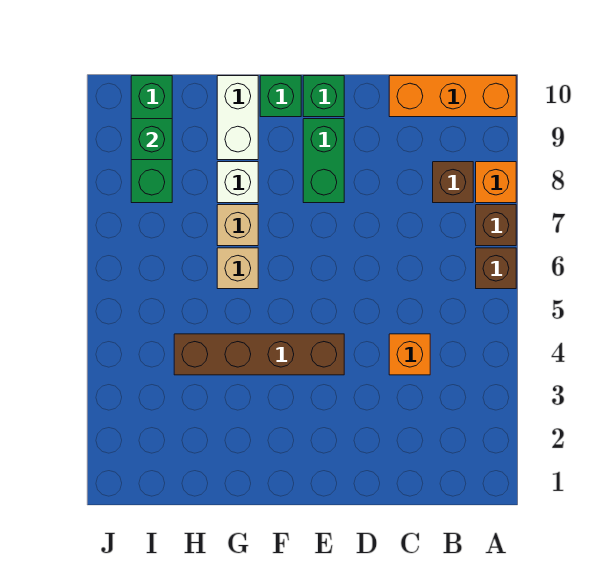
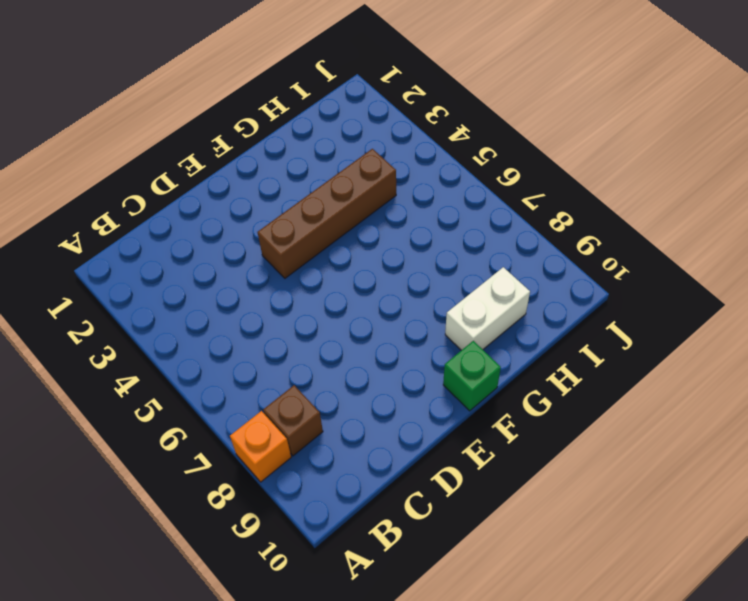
white 1x2 brick [445,267,530,350] -> white 1x2 brick turned to [217,76,258,160]
none -> brown 1x1 brick [476,248,516,289]
none -> brown 1x1 brick [476,205,516,246]
none -> orange 1x3 brick [389,76,516,117]

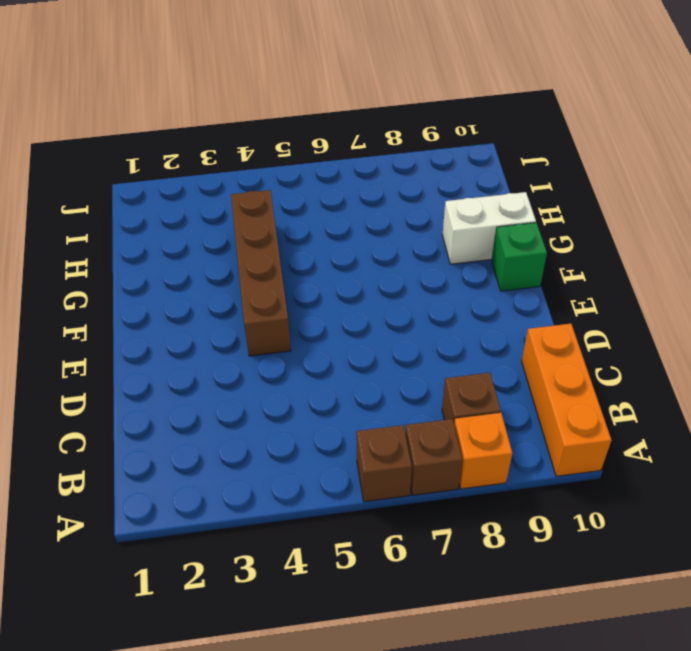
none -> orange 1x1 brick [389,334,430,375]
none -> green 1x2 brick [303,119,344,203]
none -> green 1x1 brick [303,76,344,117]

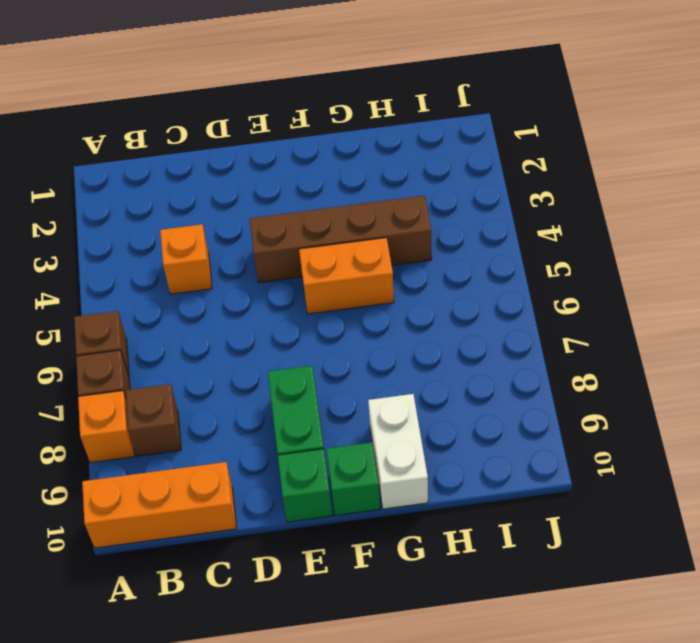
orange 1x2 brick [299,238,394,314] -> none
none -> tan 1x1 brick [217,248,258,289]
none -> tan 1x1 brick [217,205,258,246]
none -> white 1x1 brick [217,162,258,203]

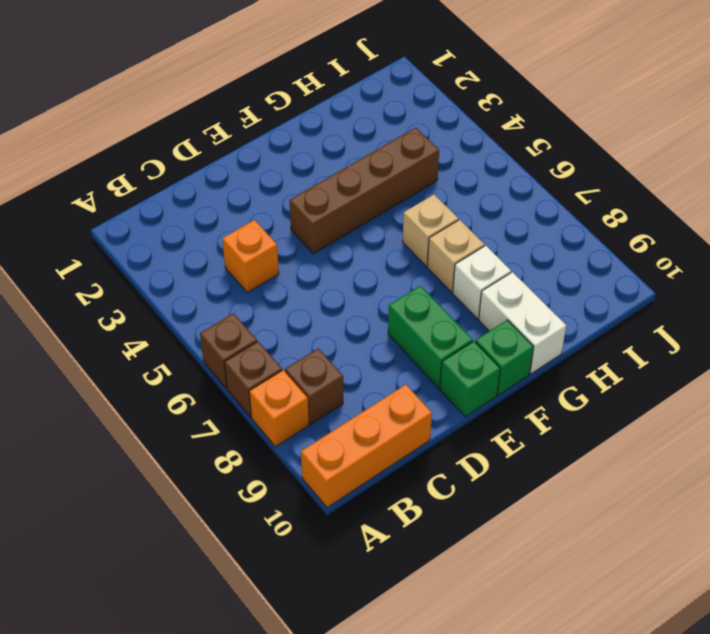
none -> green 1x3 brick [131,76,172,203]
none -> green 1x1 brick [131,119,172,160]

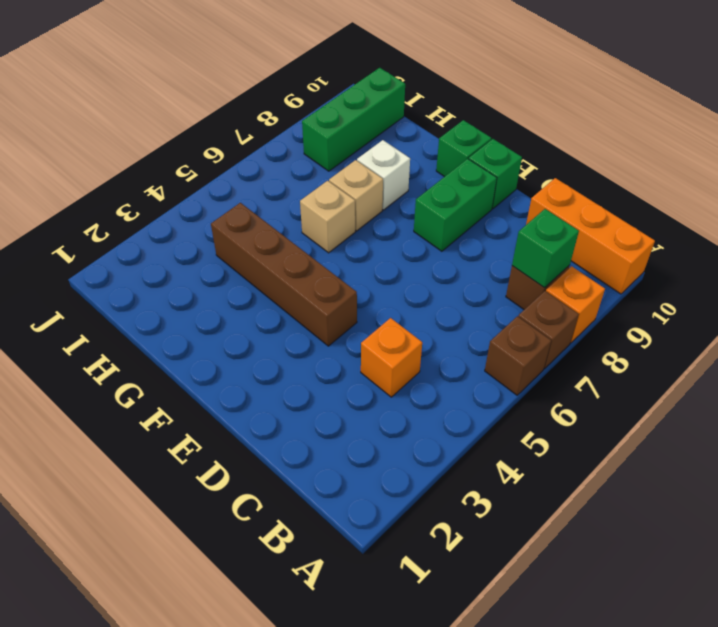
green 1x1 brick [512,209,579,288] -> green 1x1 brick moved to [131,119,172,160]
none -> white 1x2 brick [217,76,258,160]

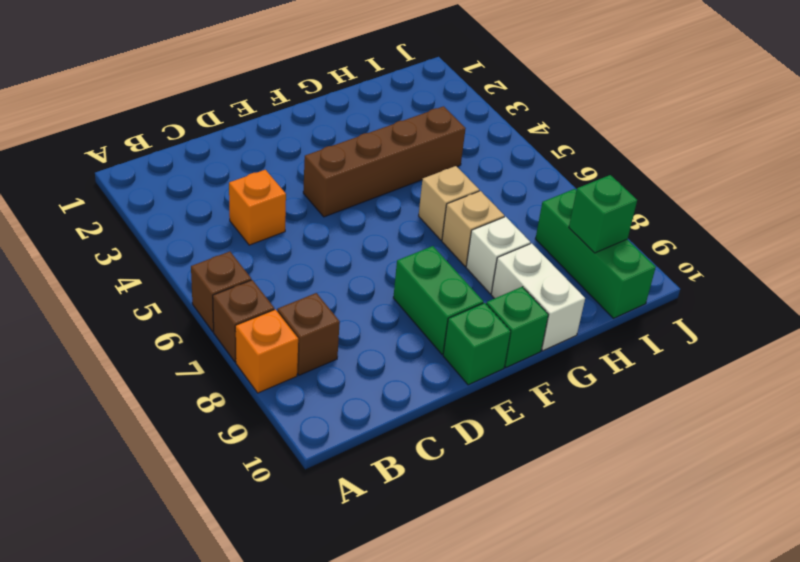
none -> orange 1x3 brick [389,76,516,117]

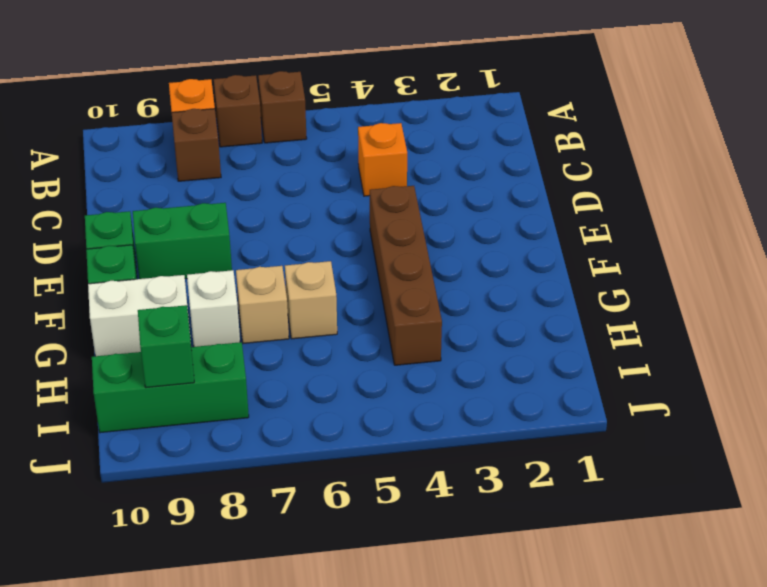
none -> orange 1x3 brick [389,76,516,117]

